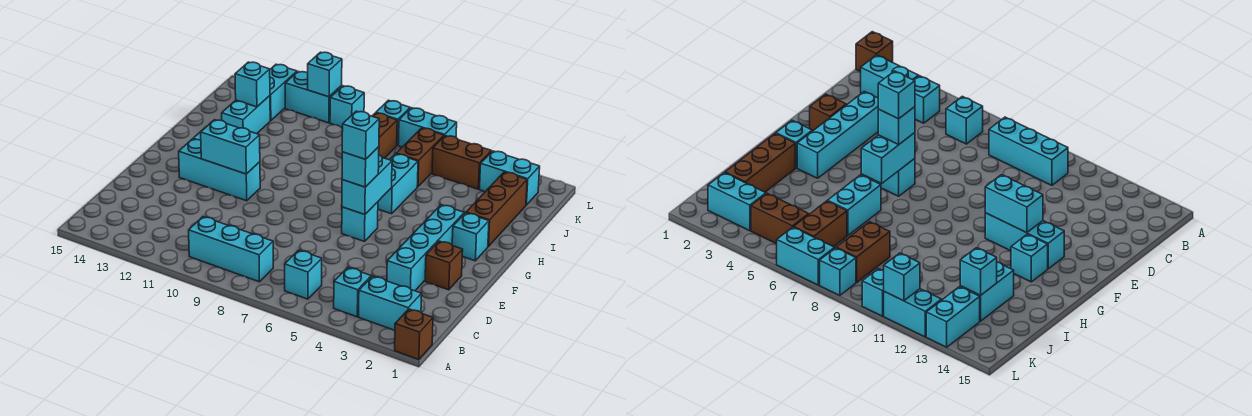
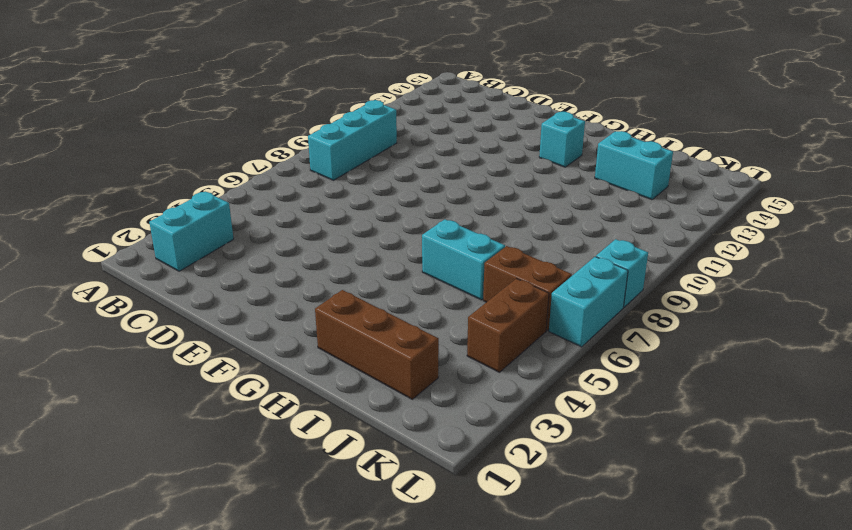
none -> brown 1x1 brick [395,309,433,360]
none -> cyan 1x1 brick [334,267,371,317]
none -> cyan 1x1 brick [285,250,322,299]

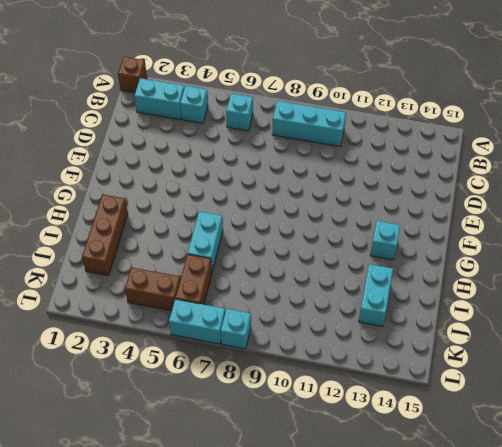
none -> cyan 1x4 brick [387,205,464,291]
none -> brown 1x1 brick [425,241,463,290]
none -> cyan 1x1 brick [342,202,378,241]

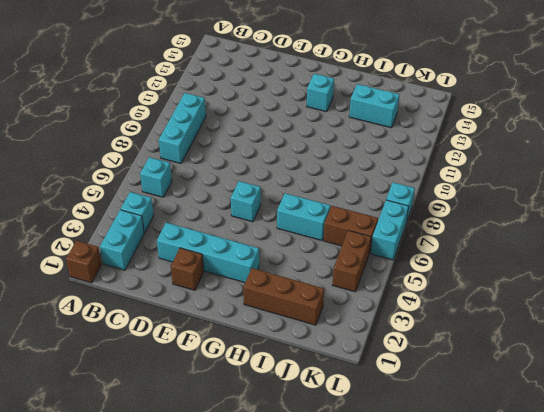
none -> cyan 1x3 brick [179,139,260,201]
none -> cyan 1x1 brick [452,213,489,261]
none -> brown 1x2 brick [373,113,397,158]

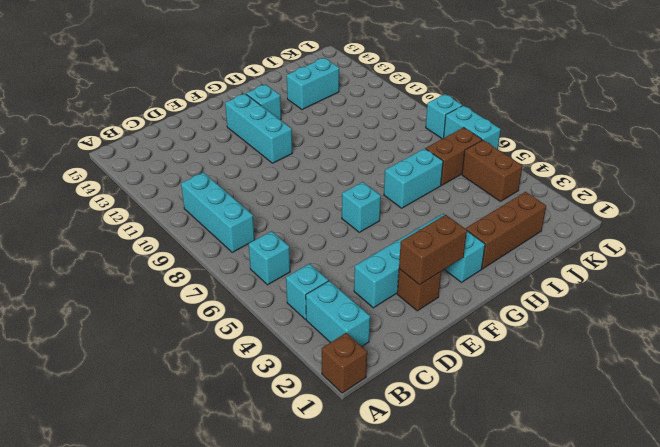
brown 1x2 brick [399,215,467,285] -> brown 1x2 brick moved to [373,113,397,158]
none -> cyan 1x2 brick [480,151,540,205]
none -> cyan 1x2 brick [270,64,297,121]
none -> cyan 1x1 brick [330,86,364,127]

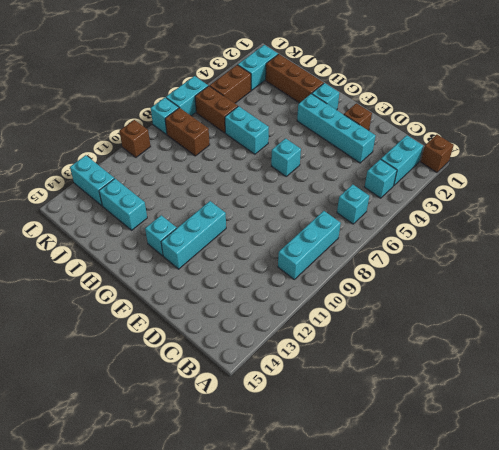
brown 1x1 brick [119,120,151,157] -> cyan 1x1 brick [330,86,364,127]
none -> cyan 1x2 brick [285,72,342,123]
none -> cyan 1x2 brick [342,155,392,215]
none -> cyan 1x2 brick [201,120,260,174]

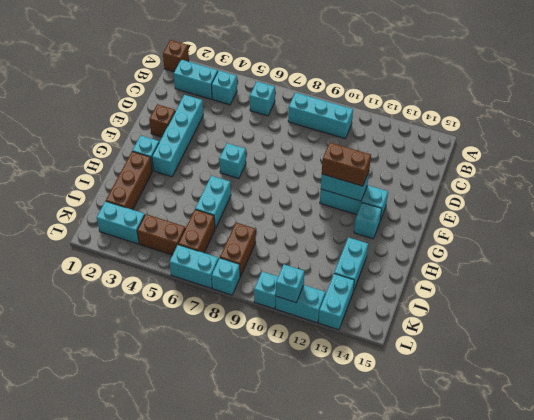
brown 1x2 brick [322,142,371,186] -> none
none -> cyan 1x2 brick [342,155,392,215]
none -> cyan 1x1 brick [235,62,270,107]
none -> cyan 1x1 brick [342,147,379,187]

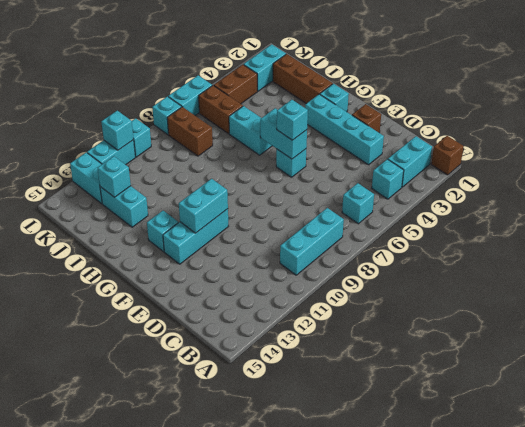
none -> cyan 1x1 brick [342,111,379,159]

